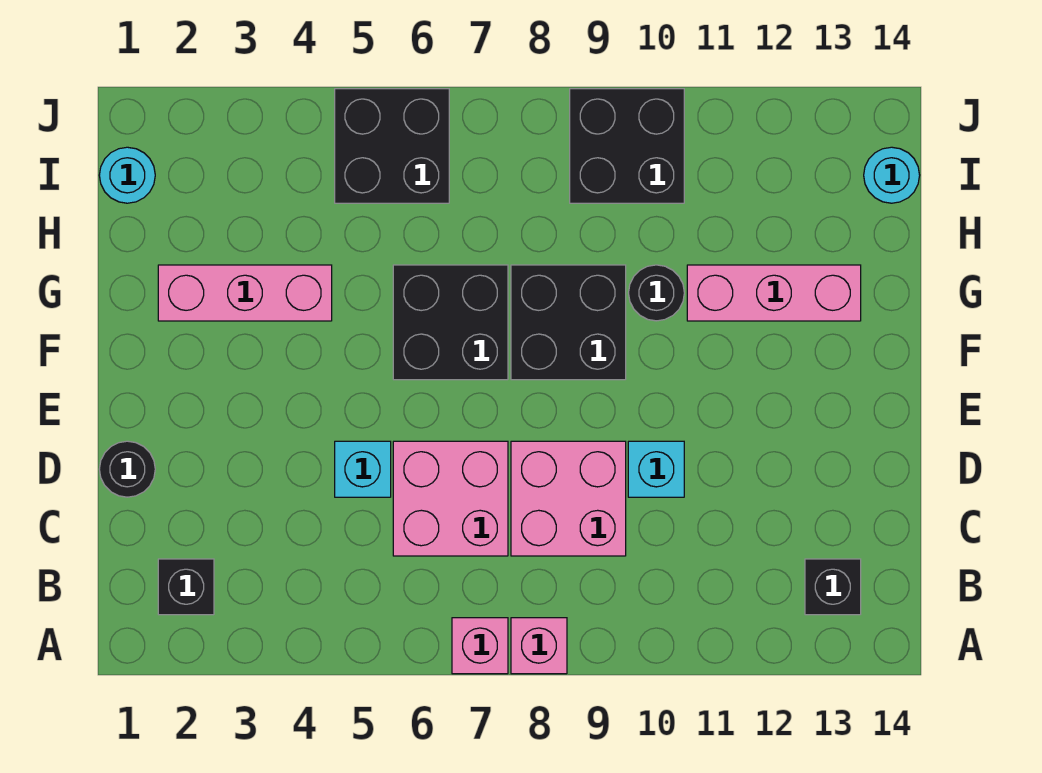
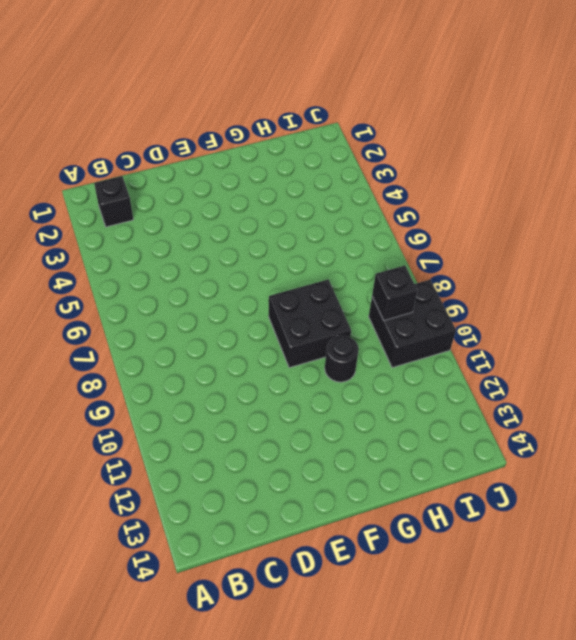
black 1x1 brick [372,266,417,320] -> black 1x1 brick moved to [805,559,861,615]
none -> pink 1x1 brick [452,618,508,674]
none -> pink 1x1 brick [511,618,567,674]
none -> pink 2x2 brick [393,441,508,556]

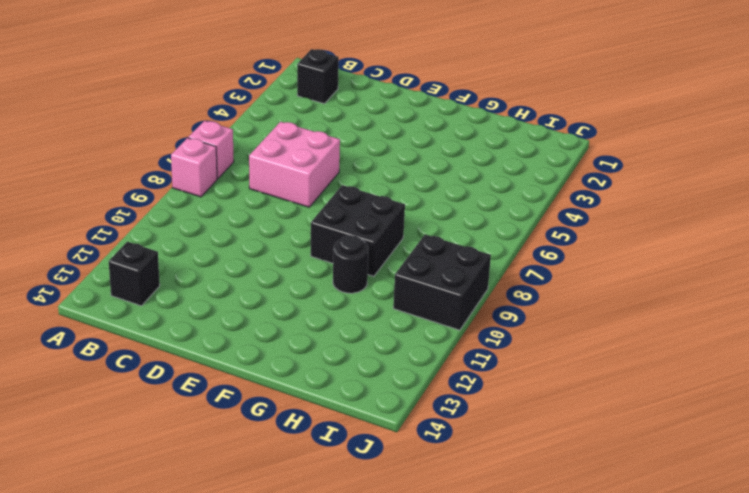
none -> pink 2x2 brick [511,441,626,556]
none -> black 1x1 round brick [99,441,155,497]
none -> cyan 1x1 brick [335,441,391,497]

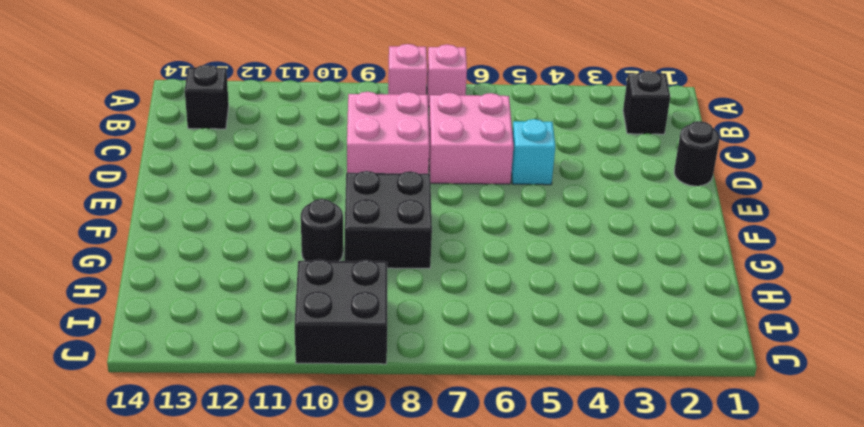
none -> cyan 1x1 brick [628,441,684,497]
none -> black 2x2 brick [393,265,508,380]
none -> pink 1x3 brick [158,265,332,321]

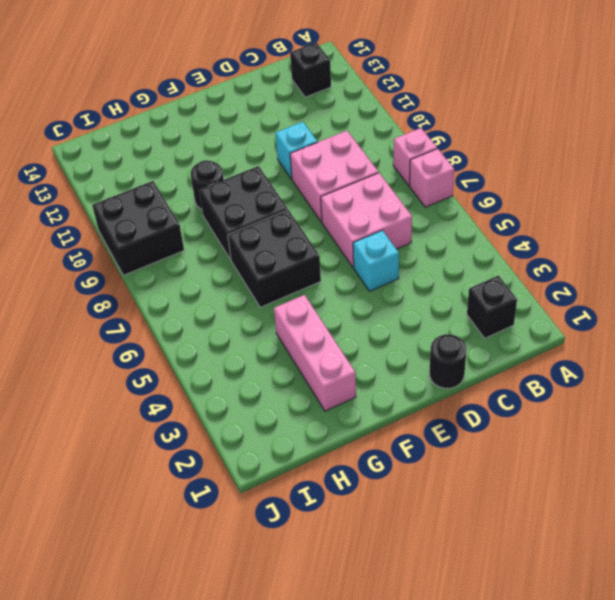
none -> pink 1x3 brick [687,265,861,321]
none -> cyan 1x1 round brick [99,147,155,203]
none -> black 2x2 brick [335,89,449,203]

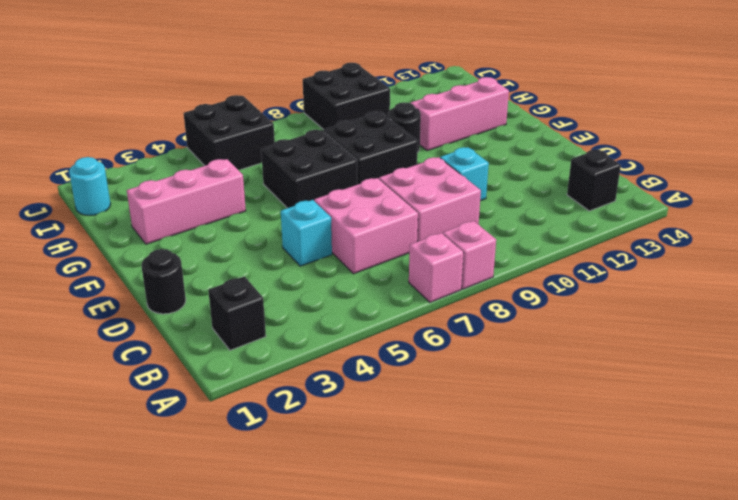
none -> cyan 1x1 round brick [864,147,920,203]

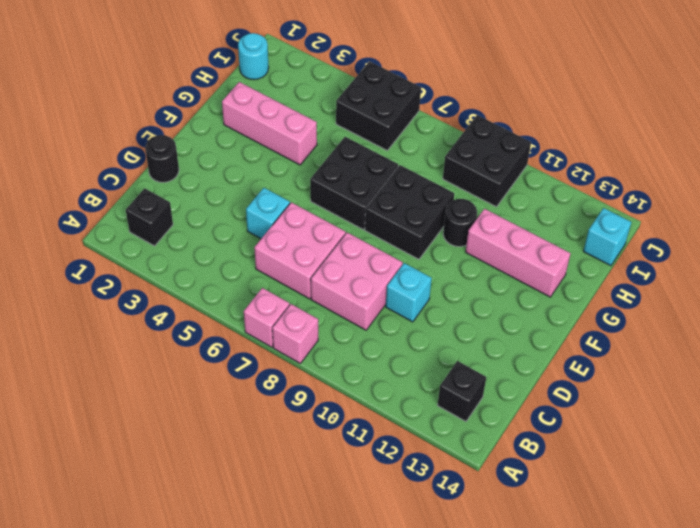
cyan 1x1 brick [583,208,631,266] -> cyan 1x1 round brick [864,147,920,203]

